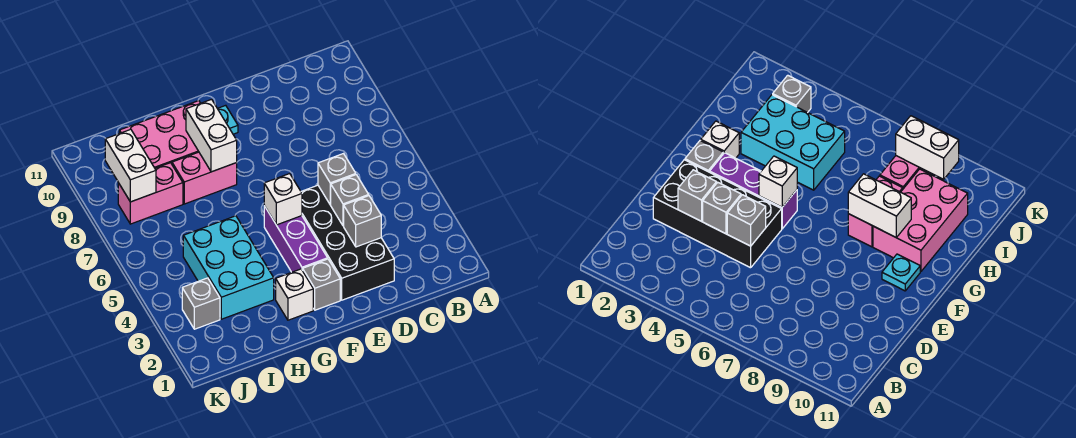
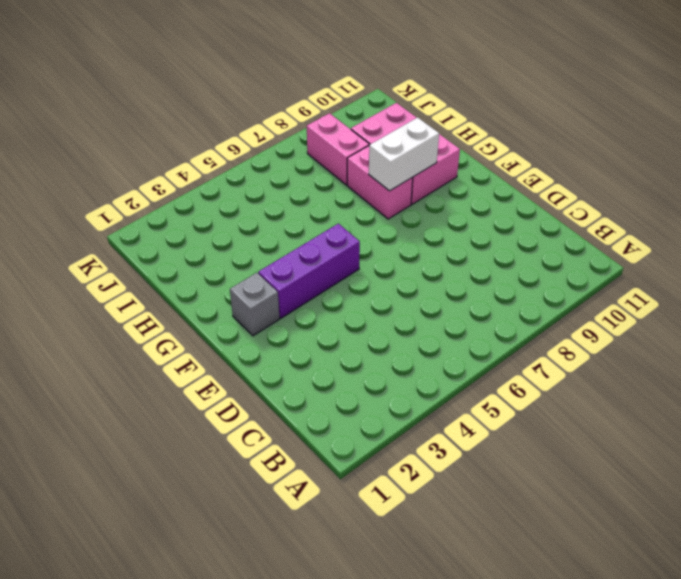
none -> black 2x4 brick [301,185,394,300]
none -> cyan 1x1 plate [217,105,238,134]
none -> white 1x1 brick [276,269,313,320]

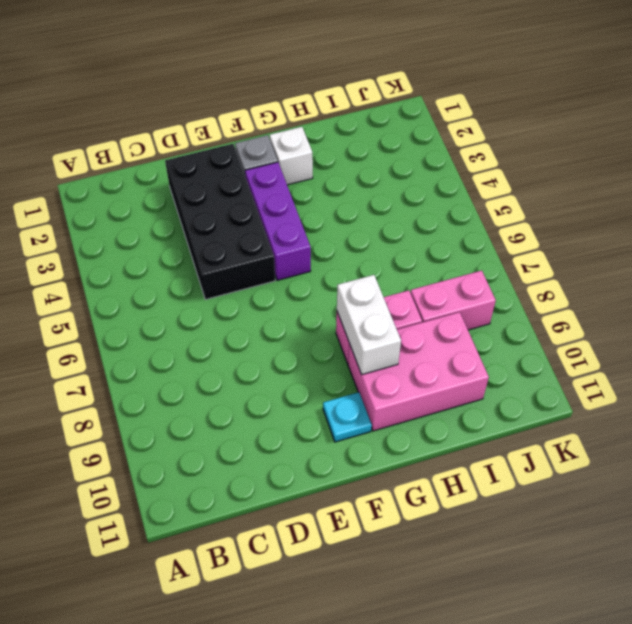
none -> cyan 2x3 brick [183,216,274,319]
none -> grey 1x1 brick [182,278,220,329]
none -> grey 1x1 brick [344,196,381,247]

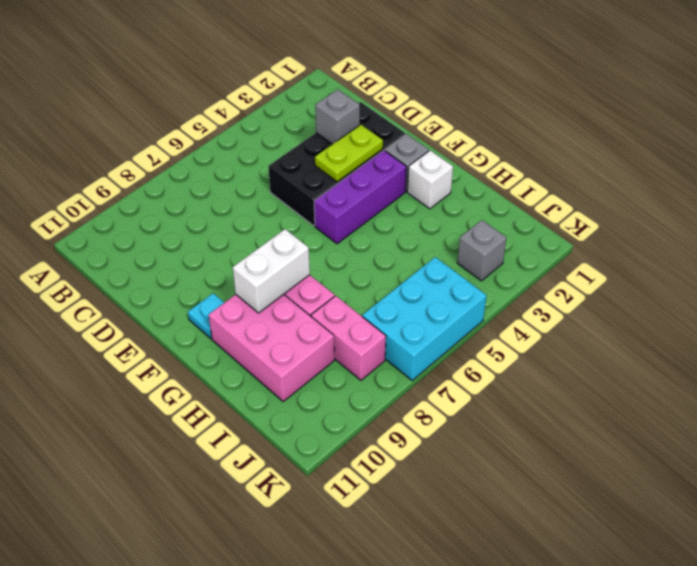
lime 1x2 plate [315,125,383,182] -> none
cyan 2x3 brick [362,257,487,380] -> cyan 2x3 brick moved to [183,216,274,319]
none -> grey 1x1 brick [331,175,369,226]
none -> grey 1x1 brick [318,154,356,205]
none -> white 1x1 brick [264,174,302,225]

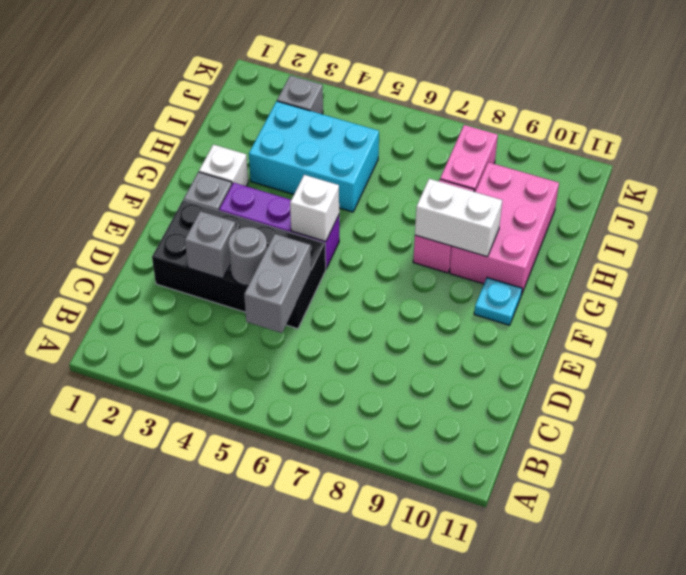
grey 1x2 brick [244,234,311,333] -> grey 1x1 brick [318,154,356,205]
grey 1x1 round brick [228,227,267,286] -> grey 1x1 brick [331,175,369,226]
none -> white 1x2 brick [105,129,156,202]

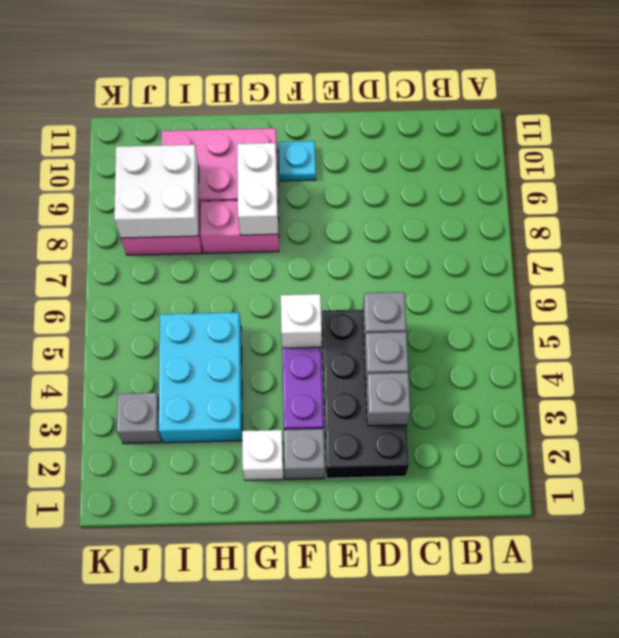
white 2x2 brick [114,145,199,238] -> white 1x2 brick [105,129,156,202]

